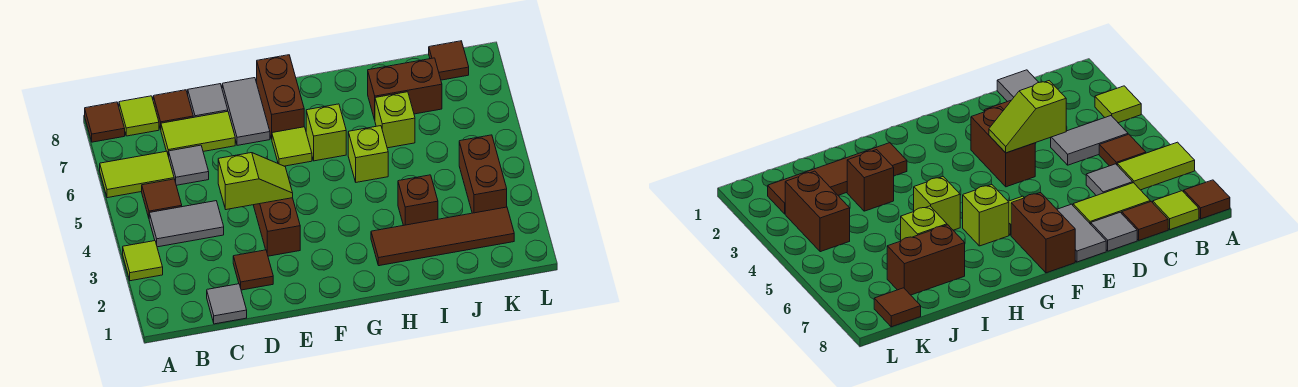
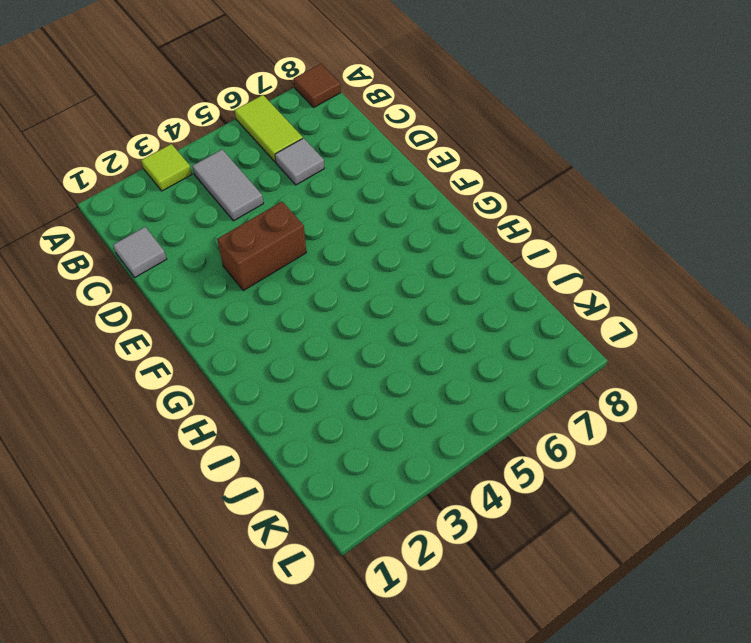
none -> brown 1x1 tile [142,179,182,218]
none -> lime 1x1 tile [119,96,159,136]
none -> lime 1x2 tile [161,111,235,157]

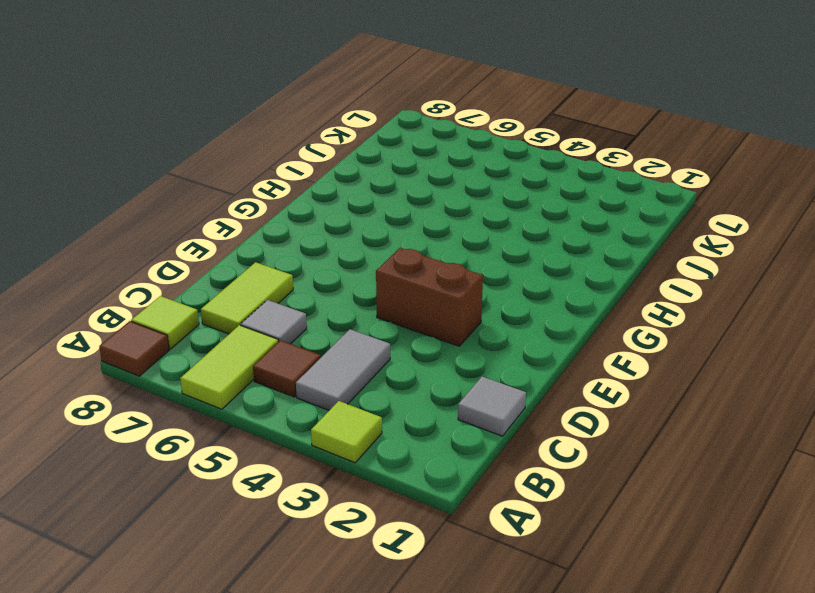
none -> brown 1x1 tile [153,90,193,129]
none -> brown 1x1 tile [233,250,273,290]
none -> grey 1x1 tile [188,84,228,117]

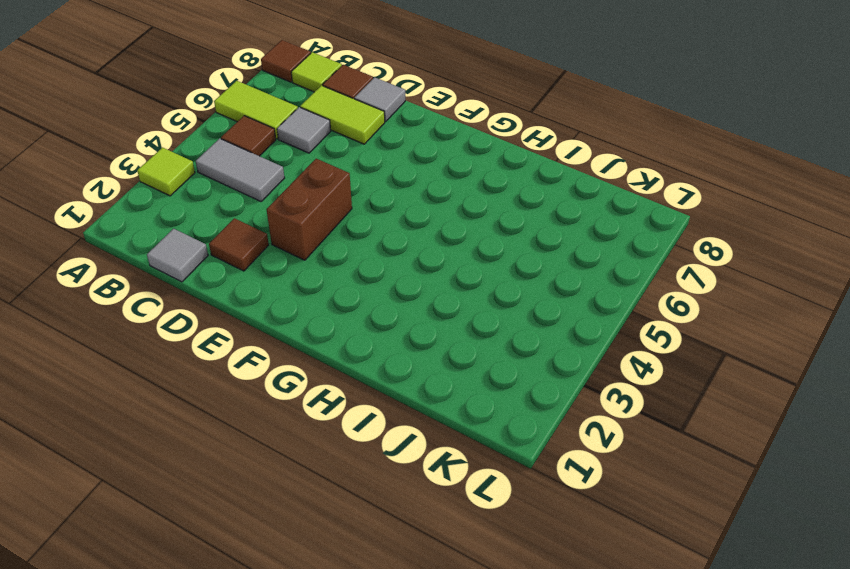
none -> grey 1x2 tile [222,78,270,145]
none -> lime 1x1 tile [272,127,312,166]
none -> brown 1x2 brick [257,55,304,139]

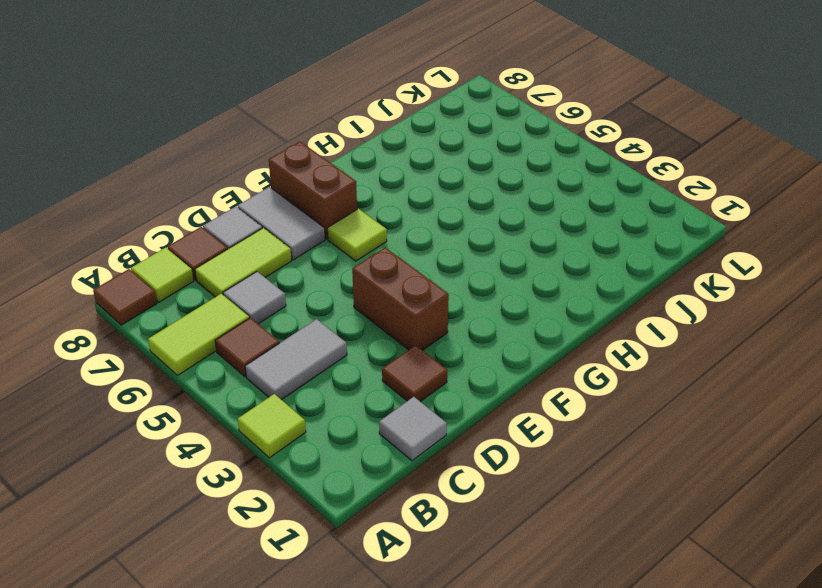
none -> lime 1x1 brick [306,104,346,161]
none -> brown 1x4 tile [371,207,514,266]
none -> lime 1x1 brick [348,126,388,182]

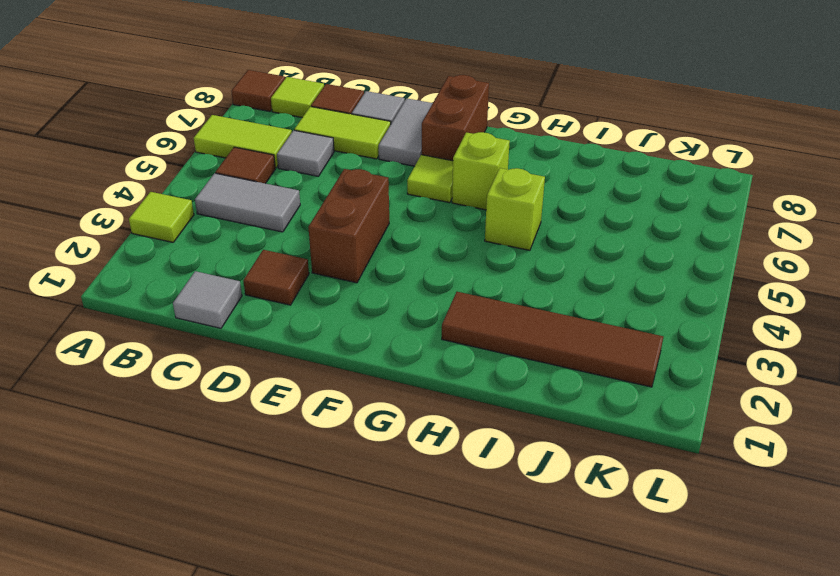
none -> brown 1x1 brick [398,175,438,225]
none -> lime 1x1 brick [375,92,415,148]
none -> brown 1x2 brick [368,58,442,120]

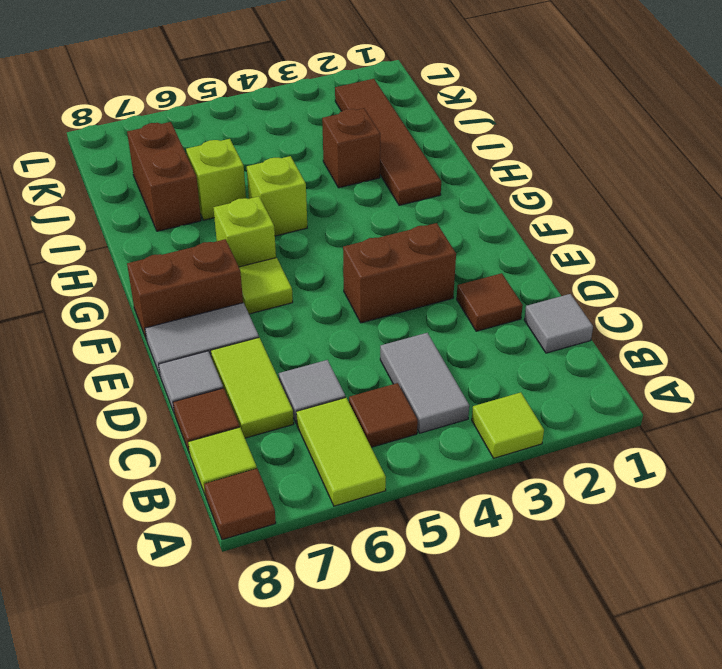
none -> brown 1x2 brick [459,135,507,213]
none -> brown 1x1 tile [429,41,469,80]
none -> lime 1x2 slope [218,153,293,210]

